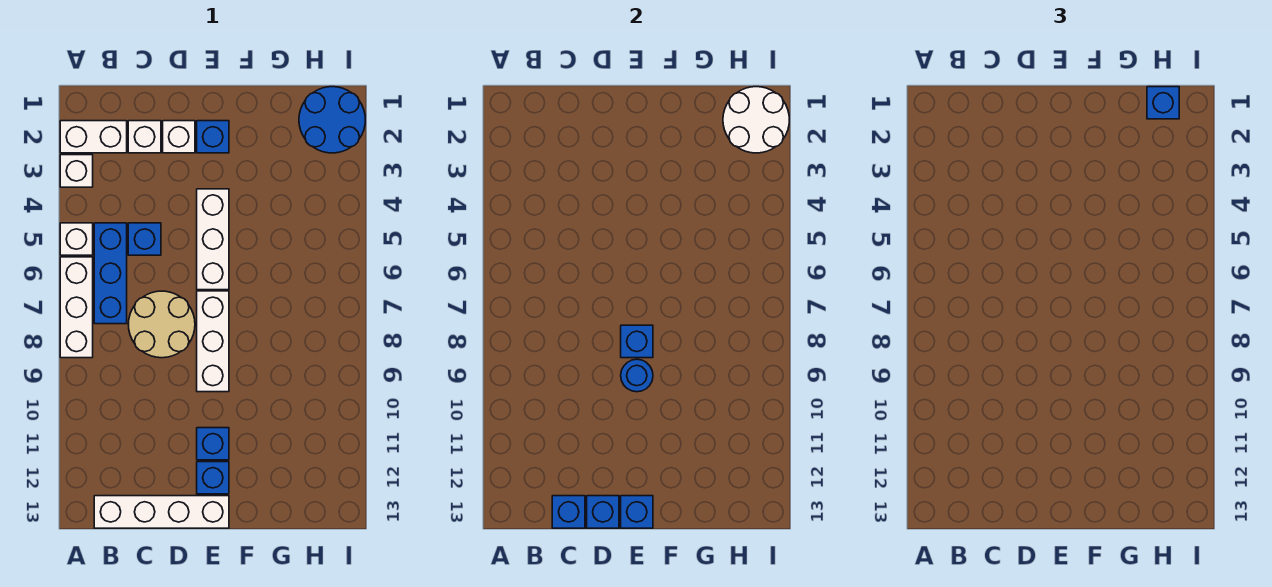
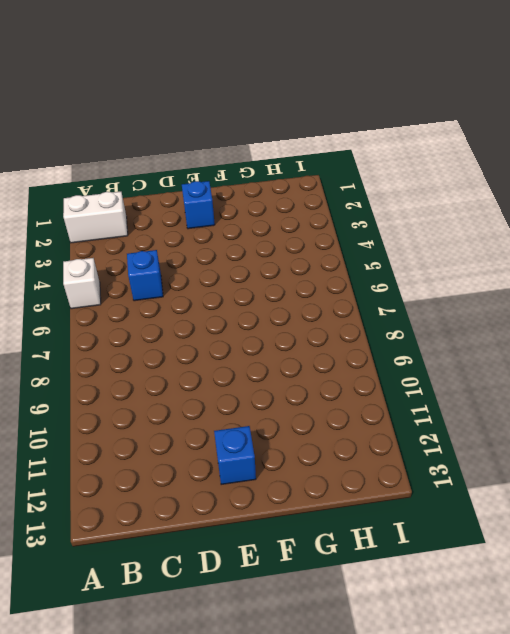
none -> white 1x1 brick [60,155,93,187]
none -> white 1x3 brick [60,257,93,358]
none -> blue 1x3 brick [94,223,127,324]

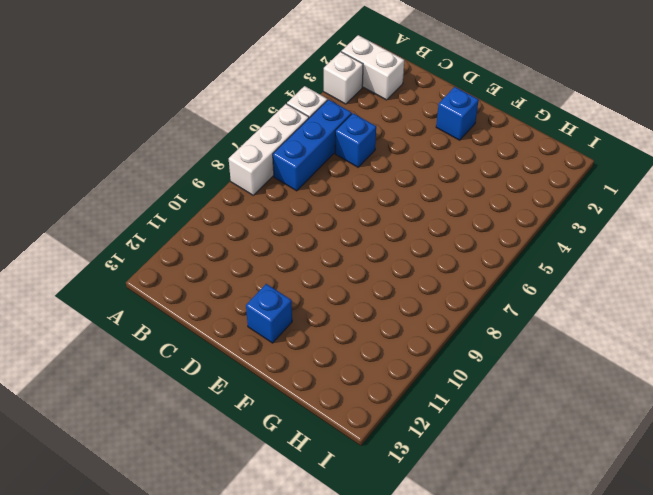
none -> white 1x4 brick [94,496,229,528]
none -> white 1x1 brick [128,121,161,153]
none -> tan 2x2 round brick [128,291,195,358]

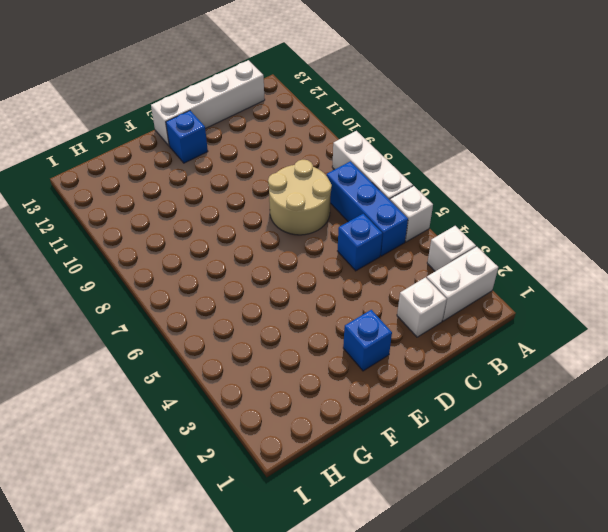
none -> white 1x1 brick [163,121,195,153]
none -> white 1x3 brick [197,189,229,290]
none -> white 1x3 brick [197,291,229,392]

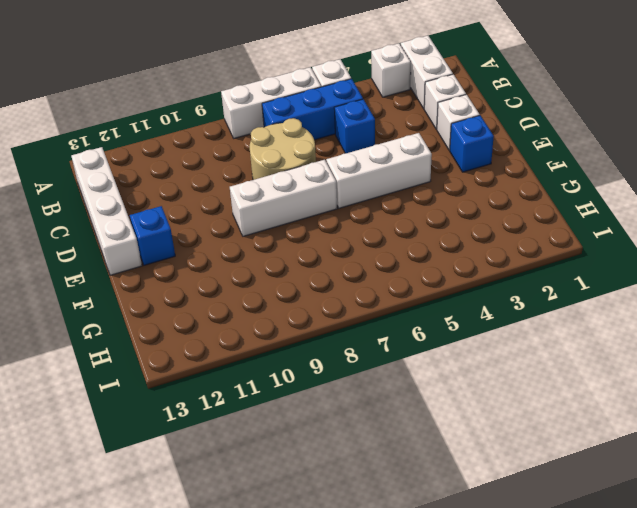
none -> blue 1x1 brick [197,428,229,460]
none -> blue 2x2 round brick [299,87,365,153]
none -> blue 1x1 brick [552,496,585,528]

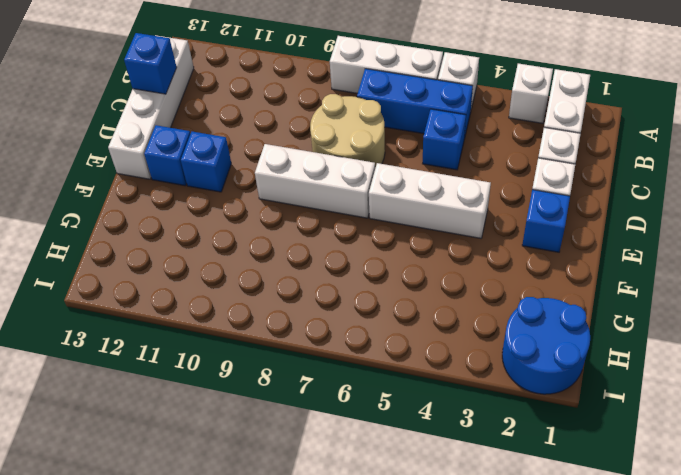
none -> blue 1x1 brick [587,496,619,528]
none -> blue 1x1 brick [621,325,653,358]
none -> blue 1x1 round brick [621,359,653,392]

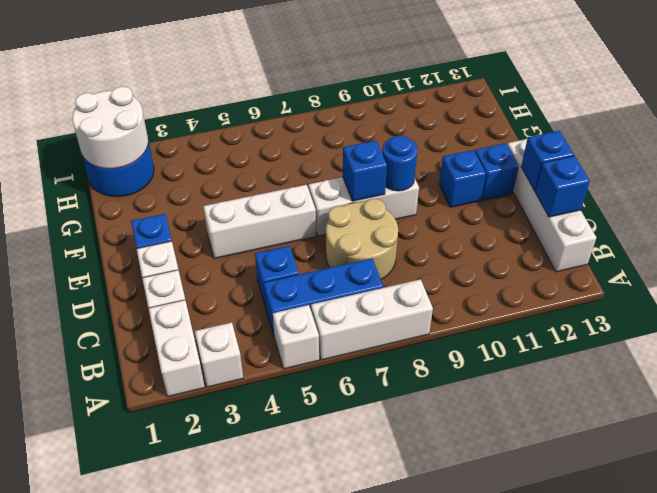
none -> blue 1x1 brick [621,496,653,528]
none -> blue 1x1 brick [1147,87,1179,119]

